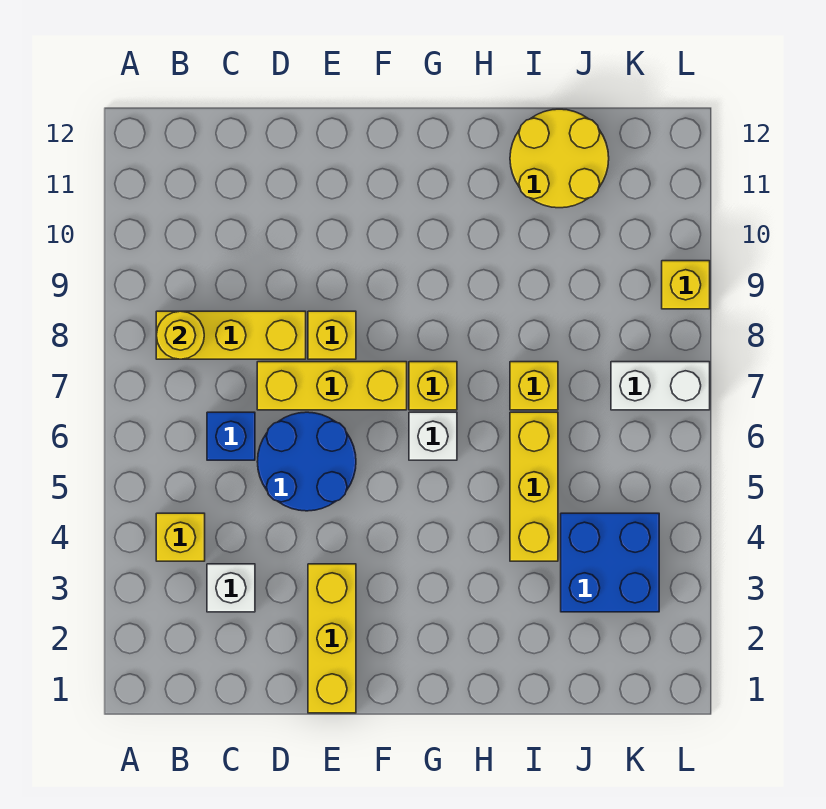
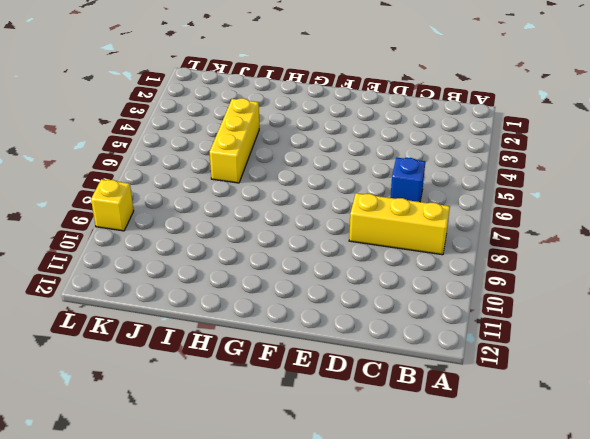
none -> yellow 1x1 brick [156,513,205,561]
none -> white 1x1 brick [207,564,255,612]
none -> blue 2x2 round brick [257,412,356,511]

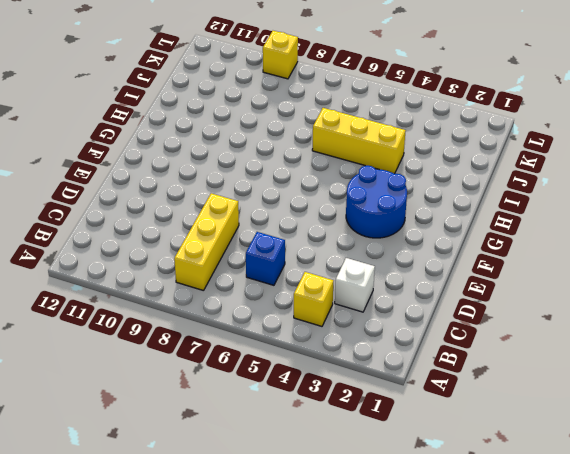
blue 2x2 round brick [346,166,407,238] -> blue 2x2 round brick moved to [257,412,356,511]
none -> yellow 1x3 brick [257,362,407,410]
none -> yellow 1x3 brick [308,564,356,713]
none -> yellow 1x1 brick [308,311,356,359]

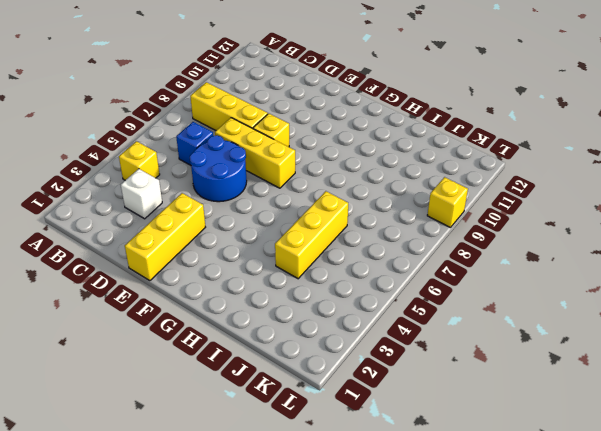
none -> white 1x1 brick [409,412,457,460]
none -> yellow 1x1 brick [409,362,457,410]
none -> yellow 1x1 brick [510,362,558,410]

